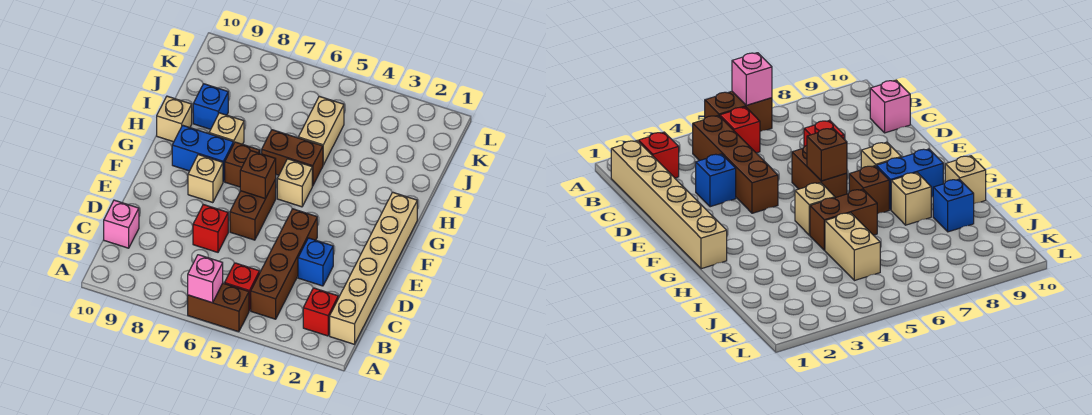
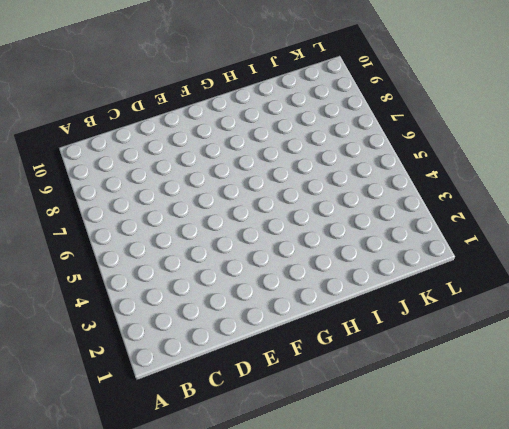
none -> brown 1x2 brick [188,283,249,332]
none -> tan 1x6 brick [330,192,417,344]
none -> red 1x1 brick [303,288,338,336]

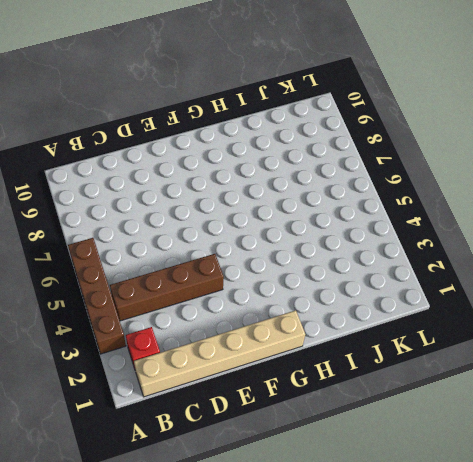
brown 1x4 brick [68,238,126,354] -> brown 1x2 brick [188,283,249,332]
none -> red 1x1 brick [225,263,260,311]
none -> pink 1x1 brick [104,200,139,248]
none -> blue 1x1 brick [298,238,333,286]

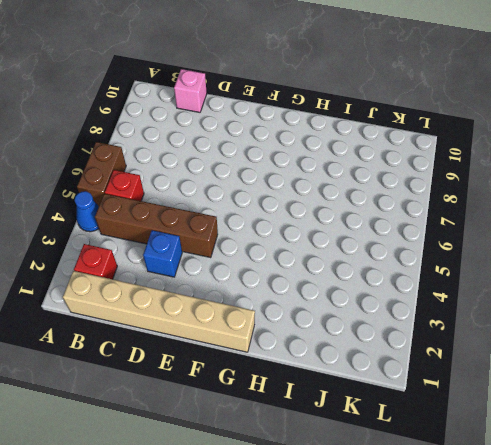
blue 1x1 cone [75,191,99,232] -> none
none -> red 1x1 brick [193,205,228,252]
none -> brown 1x2 brick [230,180,276,240]
none -> tan 1x1 brick [188,155,223,203]

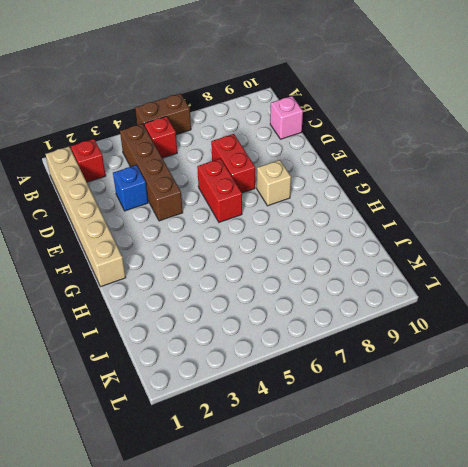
red 1x2 brick [211,134,255,193] -> red 1x1 brick [193,205,228,252]
red 1x2 brick [197,159,242,222] -> brown 1x2 brick [230,180,276,240]
none -> tan 1x1 brick [277,159,312,207]
none -> brown 1x1 brick [225,142,260,187]
none -> blue 1x2 brick [172,125,234,182]

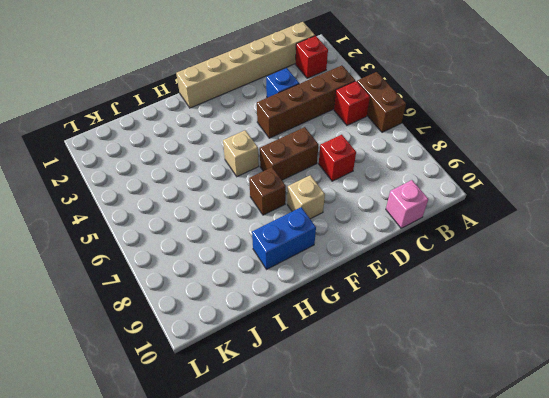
blue 1x2 brick [252,207,316,269] -> blue 1x2 brick turned to [172,125,234,182]
none -> brown 1x2 brick [262,130,323,186]
none -> tan 1x1 brick [209,113,244,144]
none -> tan 1x1 brick [157,96,192,142]

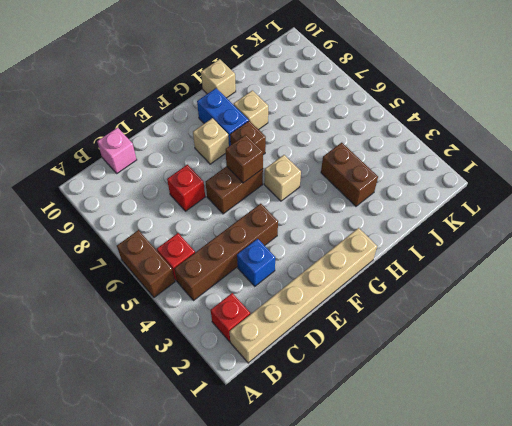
brown 1x2 brick [321,143,378,206] -> brown 1x2 brick moved to [262,130,323,186]
none -> tan 1x2 brick [298,96,344,165]
none -> blue 1x1 brick [193,84,228,129]
none -> pink 1x1 brick [188,255,223,303]

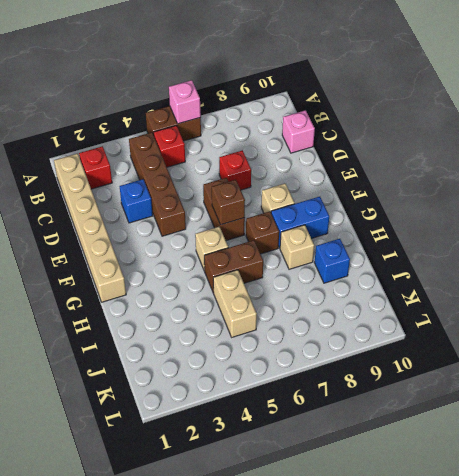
none -> tan 1x1 brick [157,96,192,142]

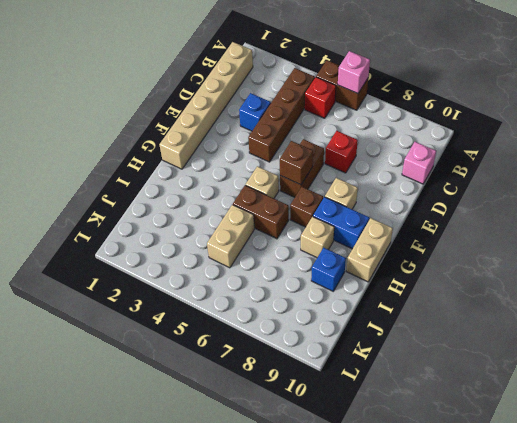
tan 1x2 brick [346,218,393,282] -> tan 1x1 brick [157,96,192,142]
none -> red 1x1 brick [303,288,338,336]

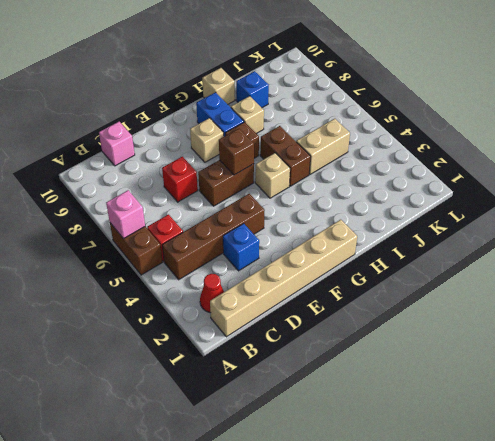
red 1x1 cone [200,274,224,313] -> red 1x1 brick [303,288,338,336]

